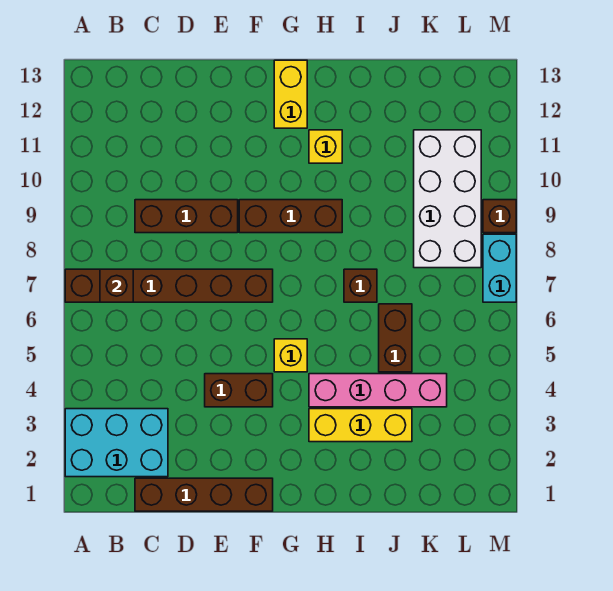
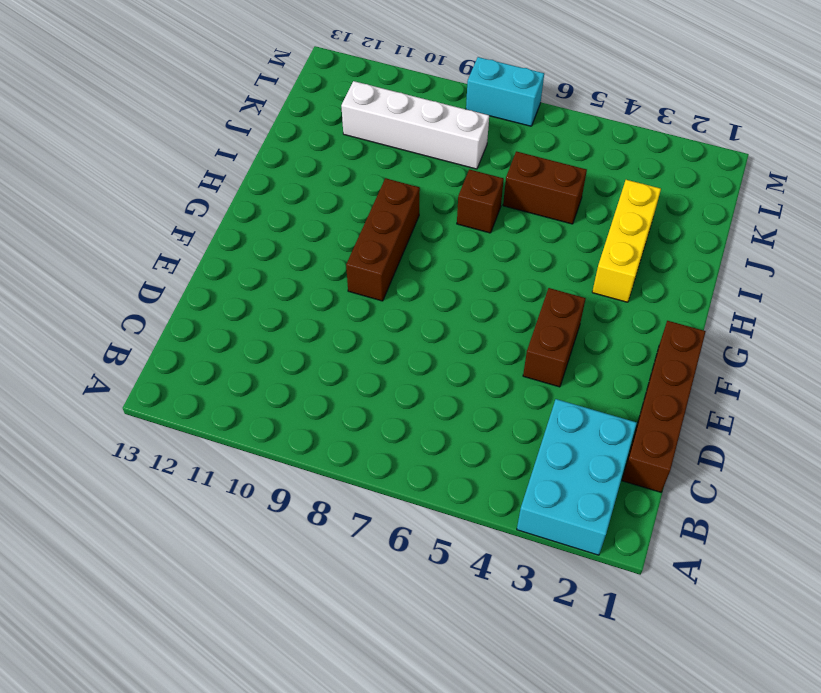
white 1x4 brick [341,81,489,169] -> white 2x4 brick [414,130,481,268]
none -> brown 1x6 brick [65,269,273,302]
none -> brown 1x3 brick [135,200,238,233]
none -> yellow 1x1 brick [274,339,307,372]

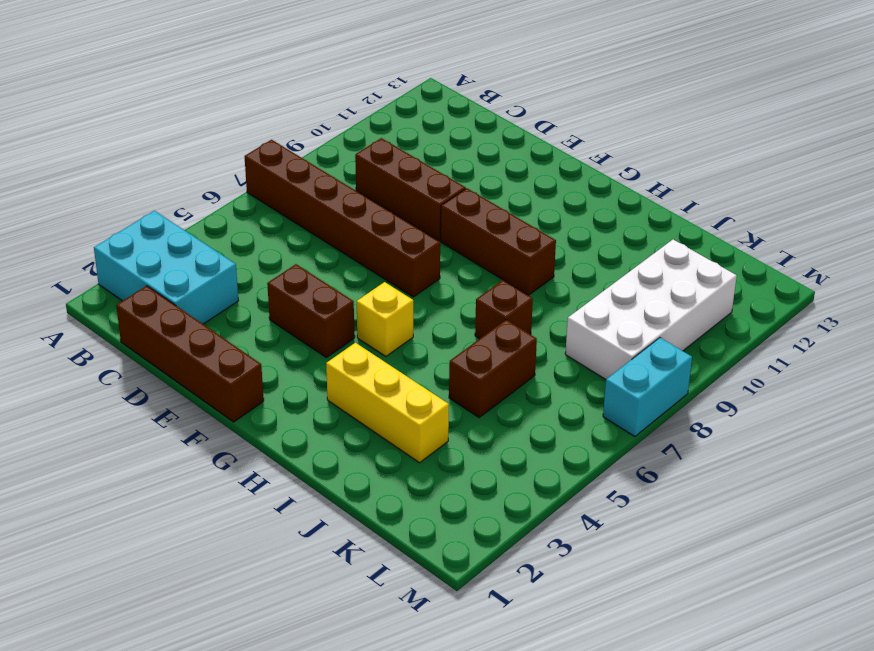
none -> yellow 1x2 brick [274,60,307,128]
none -> pink 1x4 brick [309,374,447,407]
none -> yellow 1x1 brick [309,130,342,163]

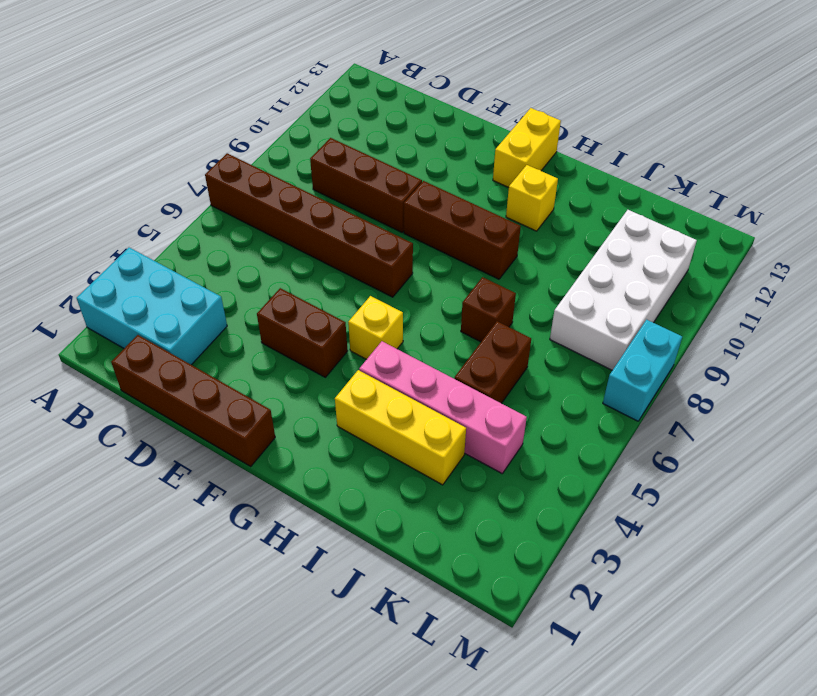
none -> brown 1x1 brick [483,200,516,233]
none -> brown 1x1 brick [100,269,133,302]

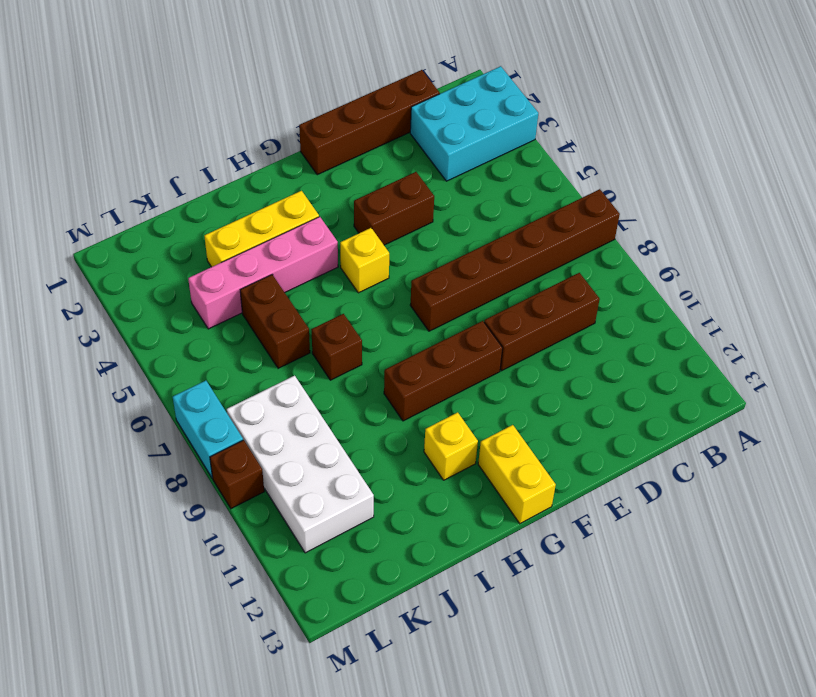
none -> brown 1x1 brick [100,269,133,302]

